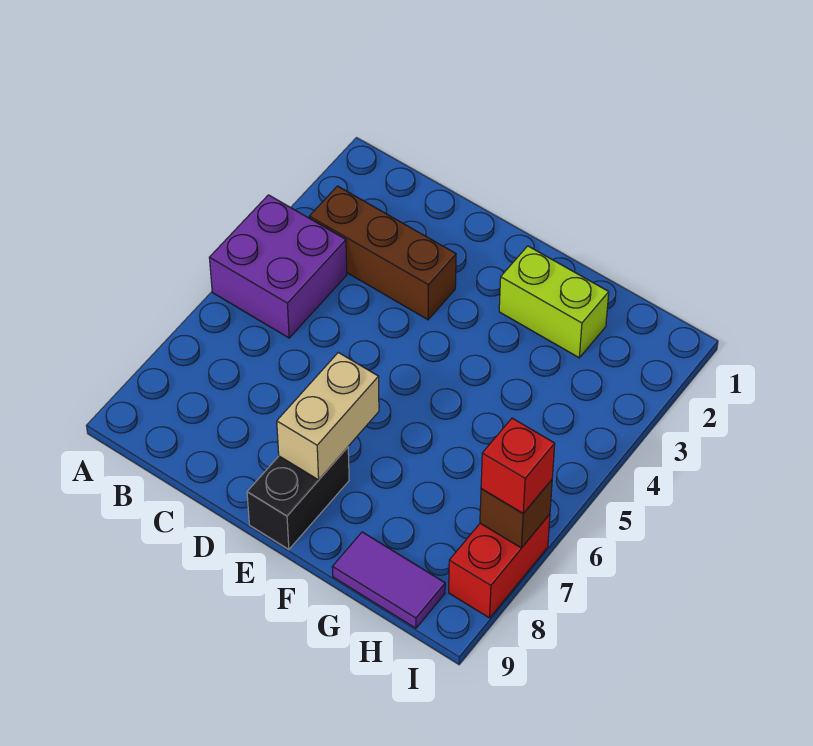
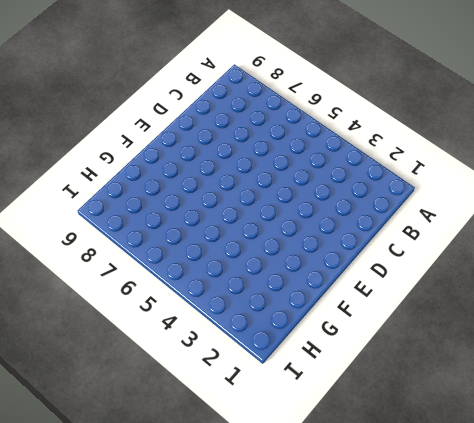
none -> purple 2x2 brick [209,195,347,338]
none -> brown 1x3 brick [309,186,456,320]

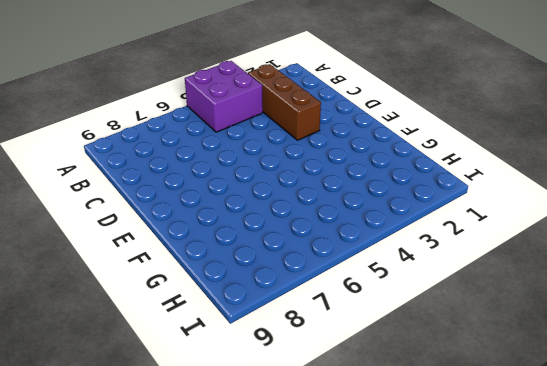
none -> black 1x2 brick [247,447,349,549]
none -> lime 1x2 brick [499,246,609,358]

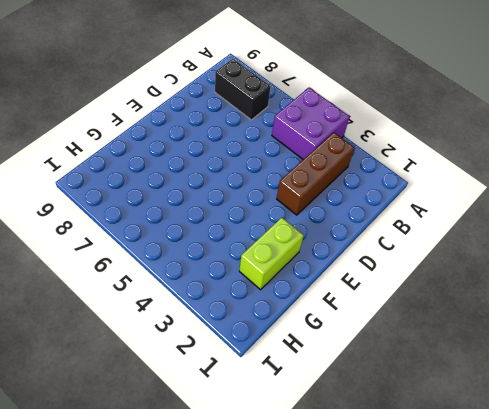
black 1x2 brick [215,59,271,120] -> black 1x2 brick moved to [247,447,349,549]
none -> purple 1x2 tile [332,532,445,628]
none -> red 1x2 brick [449,514,550,618]

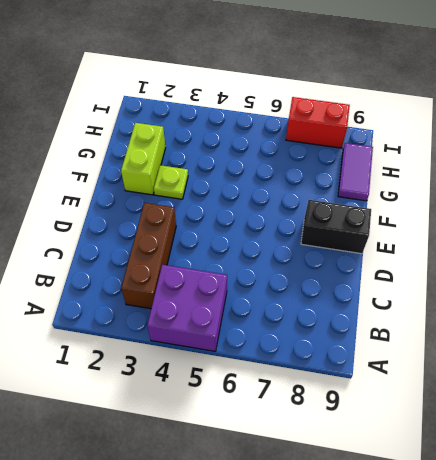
lime 1x1 plate [154,165,188,199] -> none
none -> tan 1x2 brick [277,352,379,480]
none -> brown 1x1 brick [480,480,552,548]

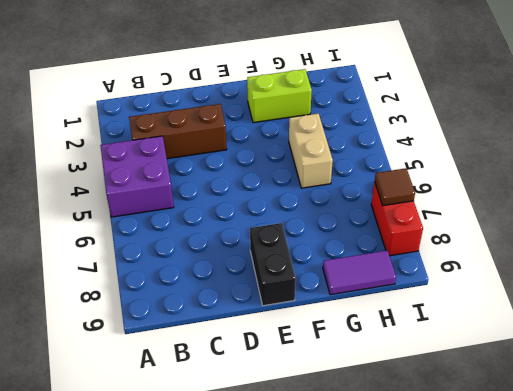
tan 1x2 brick [289,113,333,188] -> tan 1x2 brick moved to [277,352,379,480]
brown 1x1 tile [375,168,415,206] -> brown 1x1 brick [480,480,552,548]
none -> red 1x1 brick [481,418,555,513]

